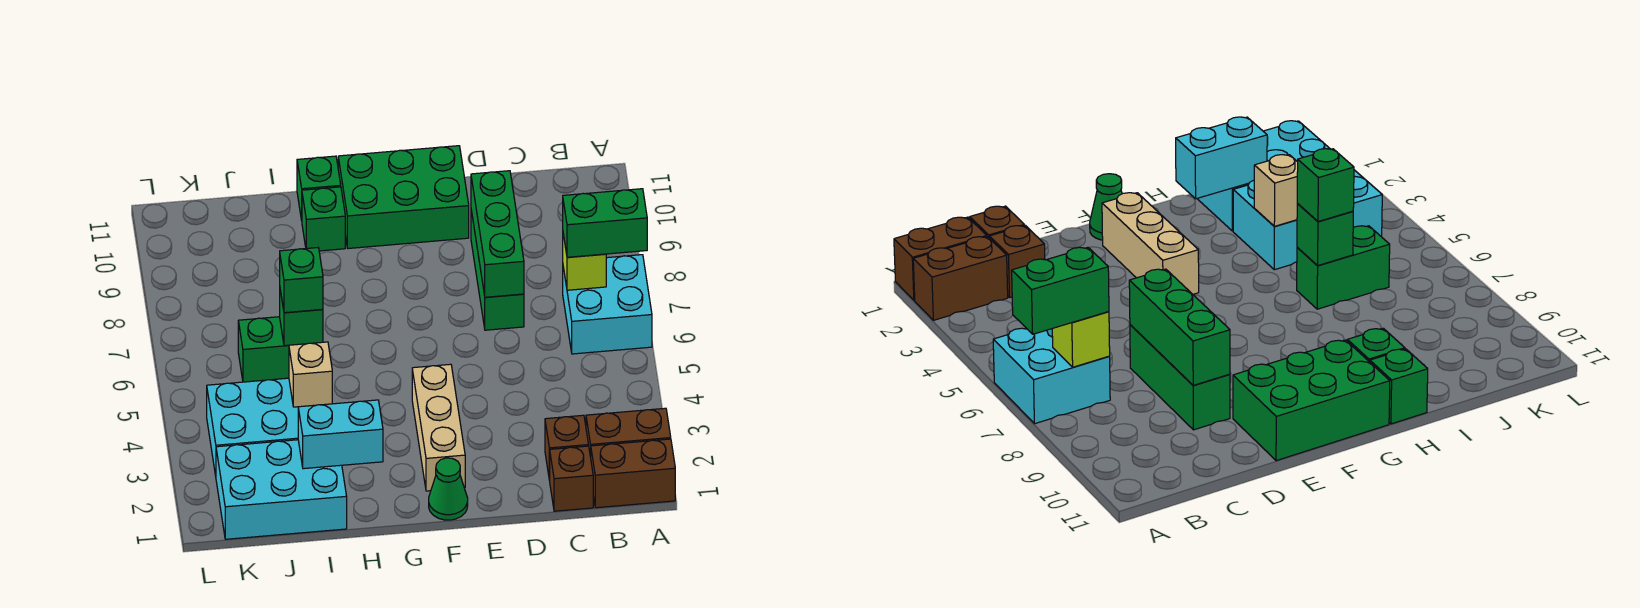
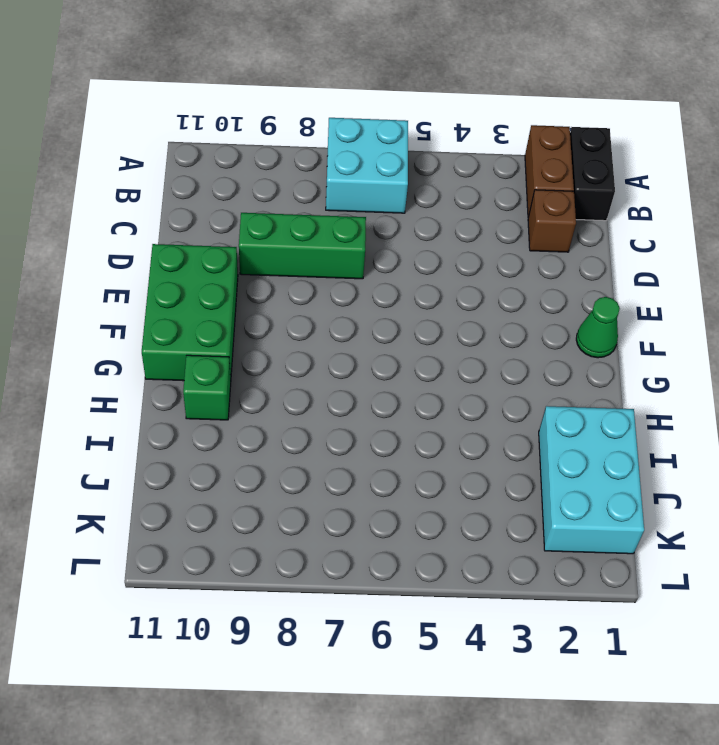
black 1x2 brick [570,127,615,221] -> brown 1x2 brick [591,439,675,508]
none -> brown 1x1 brick [550,446,593,511]
none -> tan 1x3 brick [412,364,465,491]
none -> green 1x1 brick [297,156,341,220]

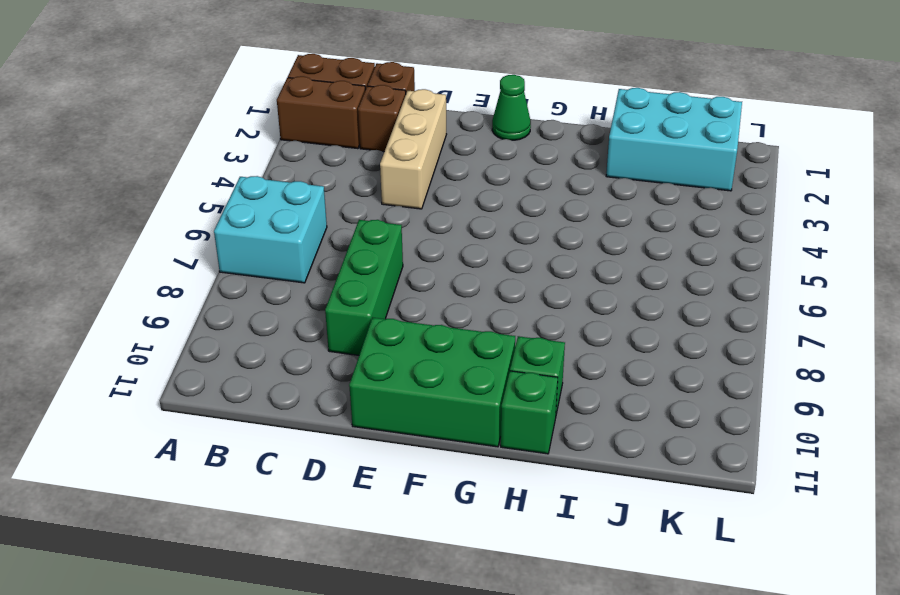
tan 1x3 brick [380,89,447,209] -> tan 1x3 brick moved to [412,364,465,491]
none -> cyan 2x3 brick [207,378,298,476]
none -> green 1x2 brick [238,317,289,382]
none -> lime 1x1 brick [563,234,606,290]

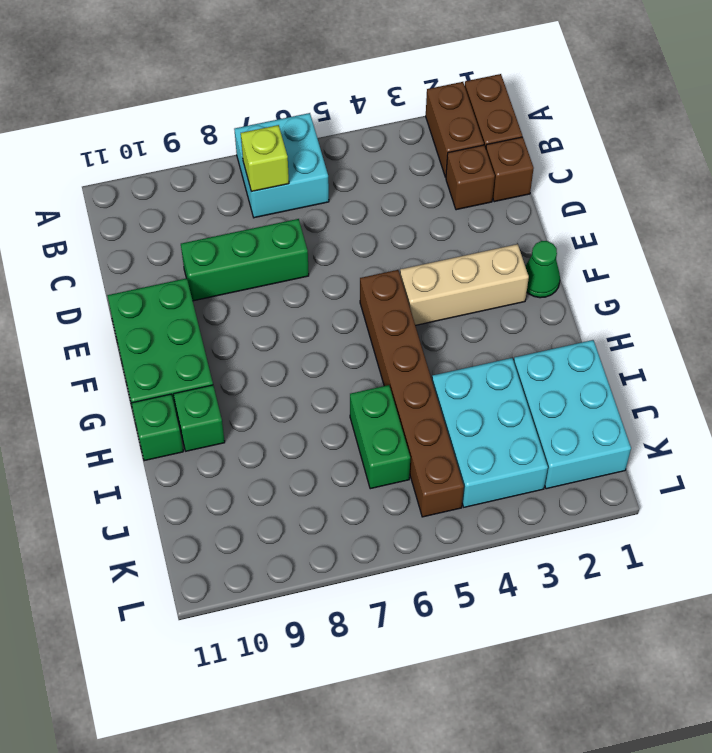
brown 1x6 brick [360,270,464,517] -> none
none -> green 1x3 brick [471,171,524,297]
none -> cyan 1x2 brick [298,400,383,469]
none -> tan 1x1 brick [289,342,332,407]

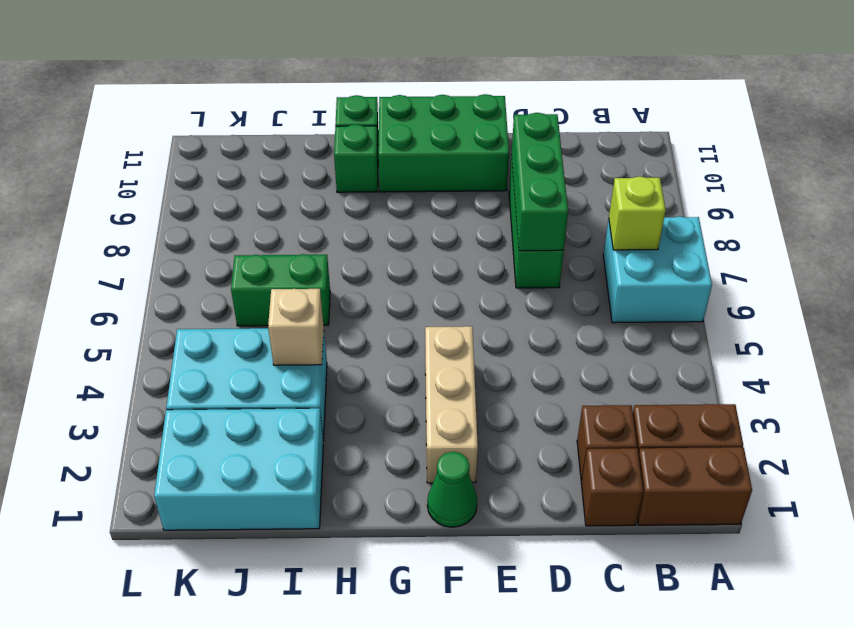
none -> cyan 1x2 brick [298,400,383,469]
none -> green 1x1 brick [280,290,323,346]
none -> green 1x2 brick [563,189,647,257]

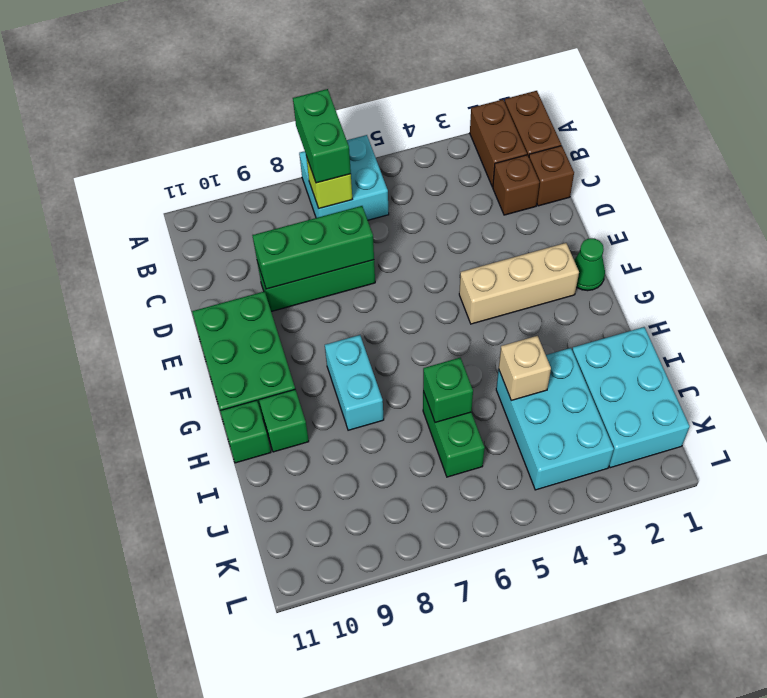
cyan 1x2 brick [325,335,384,430] -> cyan 1x2 brick moved to [298,400,383,469]
none -> green 1x1 brick [280,248,323,313]

